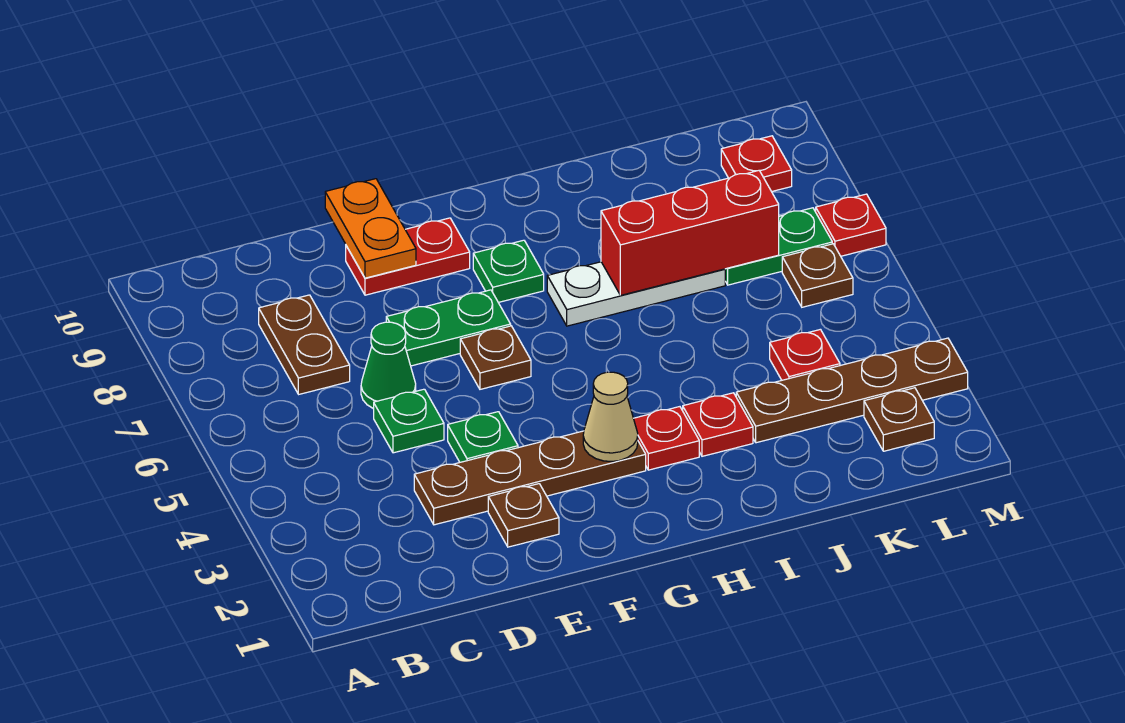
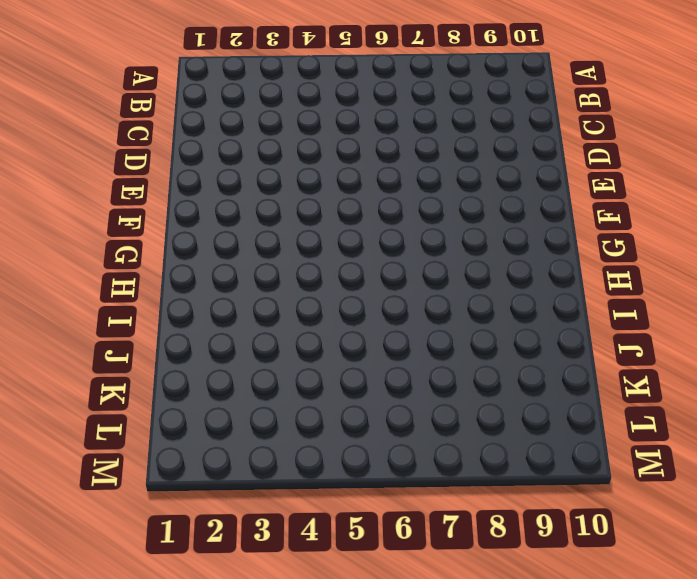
none -> brown 1x2 plate [259,295,350,394]
none -> brown 1x4 plate [414,431,646,525]
none -> green 1x1 plate [374,389,444,453]

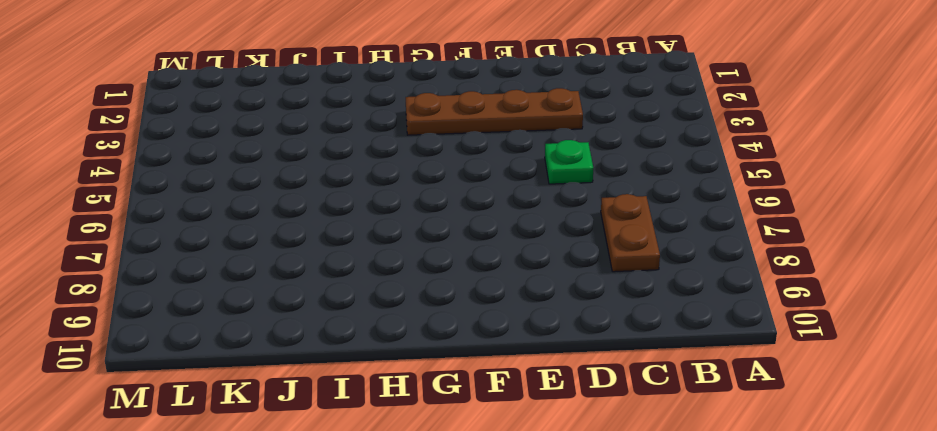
none -> green 1x1 cone [361,322,416,409]
none -> brown 1x1 plate [488,484,559,547]
none -> green 1x1 plate [448,412,518,462]

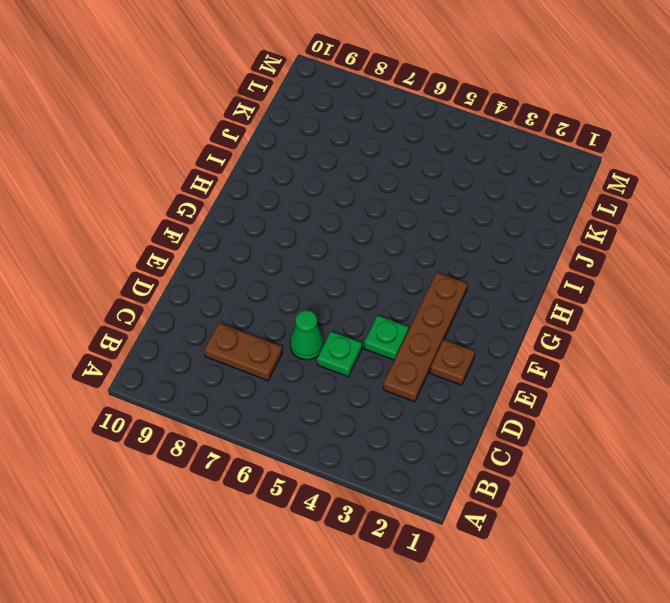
none -> green 1x2 plate [386,290,511,366]
none -> red 1x2 plate [346,218,470,295]
none -> brown 1x1 plate [460,326,531,389]

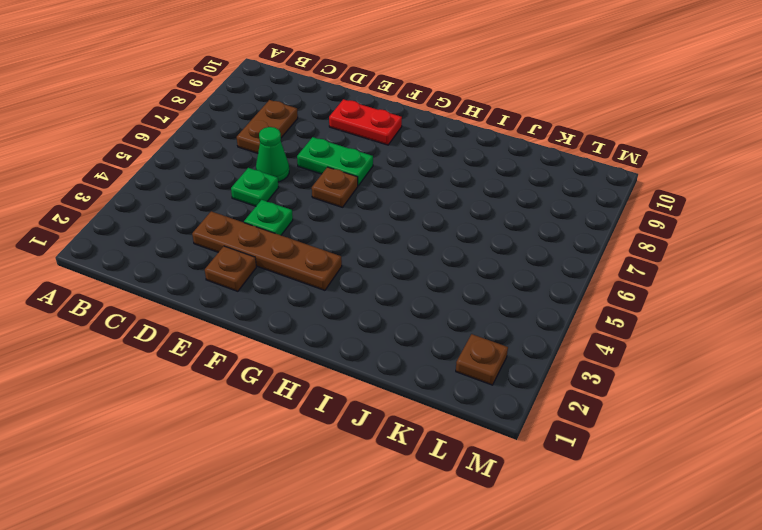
none -> green 1x1 plate [473,240,544,302]
none -> red 1x1 plate [634,407,699,470]
none -> white 1x3 plate [547,262,725,326]

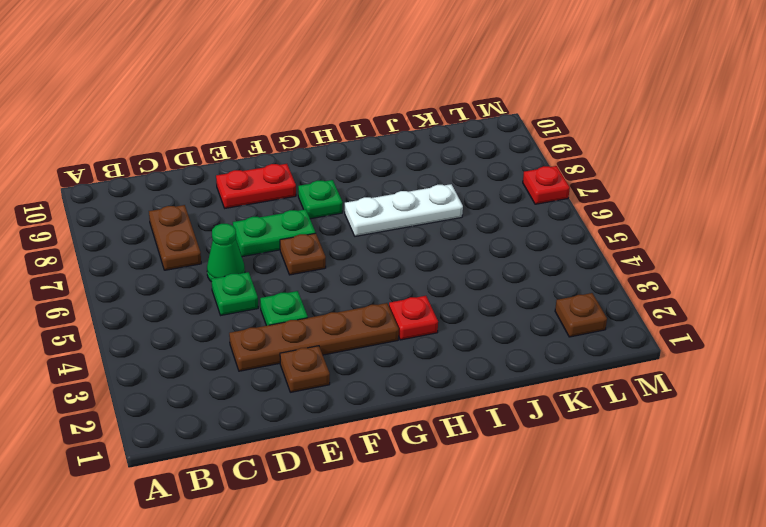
none -> red 1x1 plate [683,393,753,456]
none -> brown 1x4 plate [736,338,968,443]
none -> red 1x1 plate [770,329,840,380]

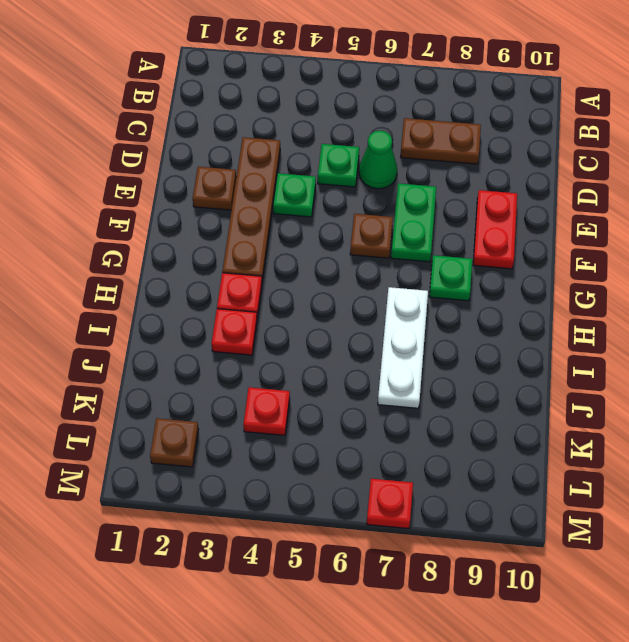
none -> brown 1x4 plate [736,338,968,443]
none -> green 1x2 plate [725,208,832,285]
none -> brown 1x1 plate [782,244,853,307]

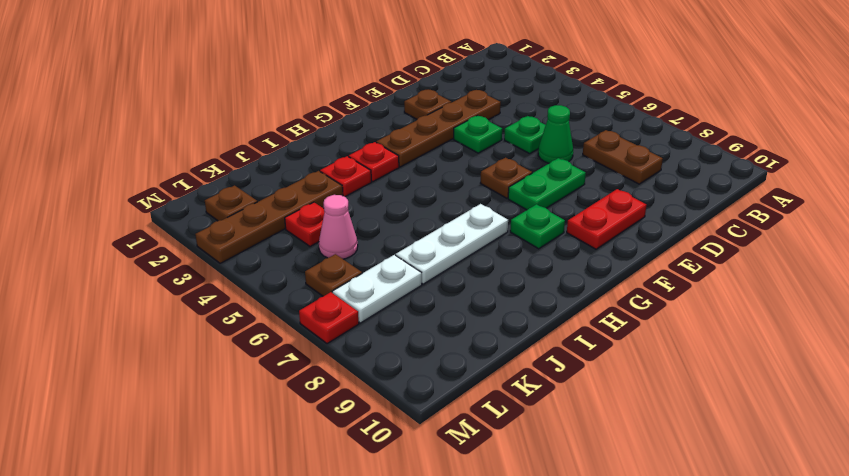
pink 1x1 cone [319,195,358,259] -> none
white 1x2 plate [332,255,422,323] -> green 1x2 plate [725,208,832,285]
none -> red 1x1 plate [721,136,792,192]
none -> orange 1x2 plate [325,179,416,278]
none -> tan 1x1 cone [583,372,638,462]

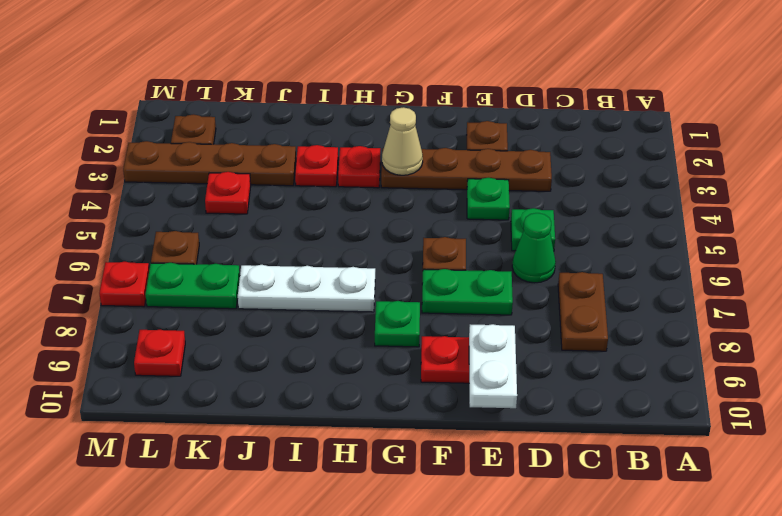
white 1x2 plate [469,324,517,408] -> orange 1x2 plate [325,179,416,278]
none -> red 1x3 brick [601,170,779,295]

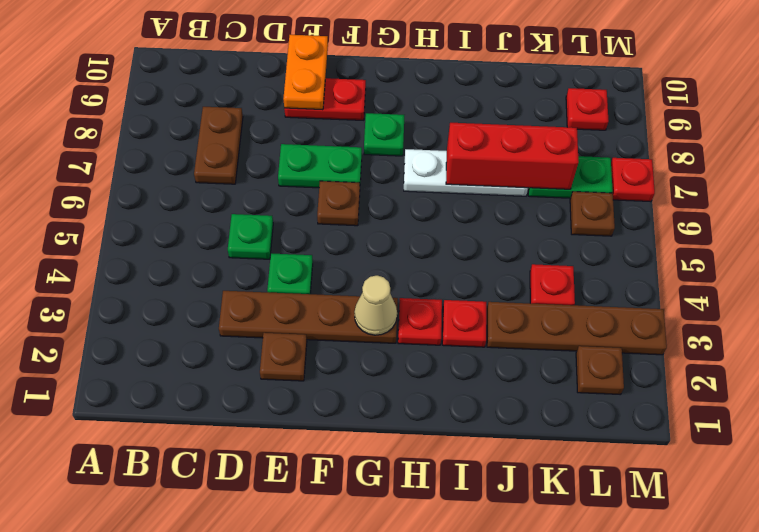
none -> green 1x1 cone [361,322,416,409]

